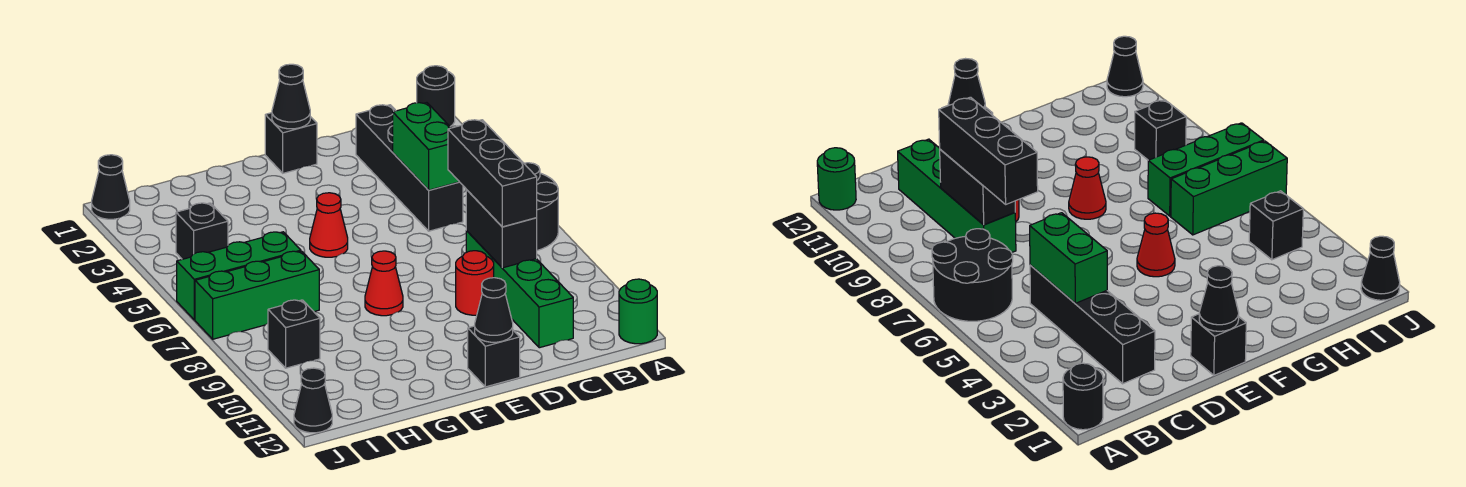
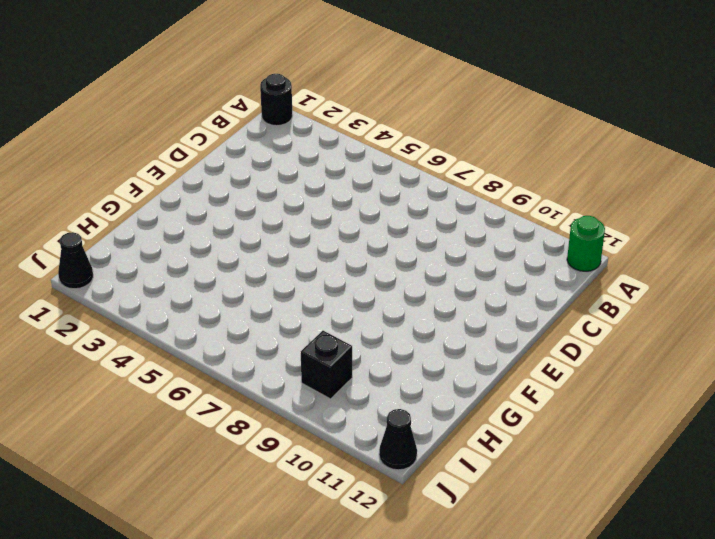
none -> black 2x2 round brick [524,163,558,250]
none -> black 1x4 brick [356,105,463,231]
none -> green 1x4 brick [466,231,573,348]

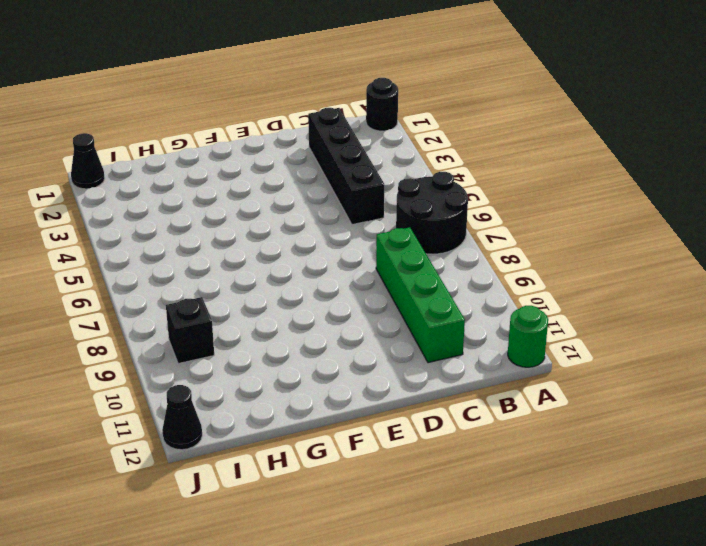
none -> red 1x1 round brick [456,251,494,315]
none -> black 1x1 brick [265,113,317,173]
none -> black 1x1 brick [468,326,520,387]

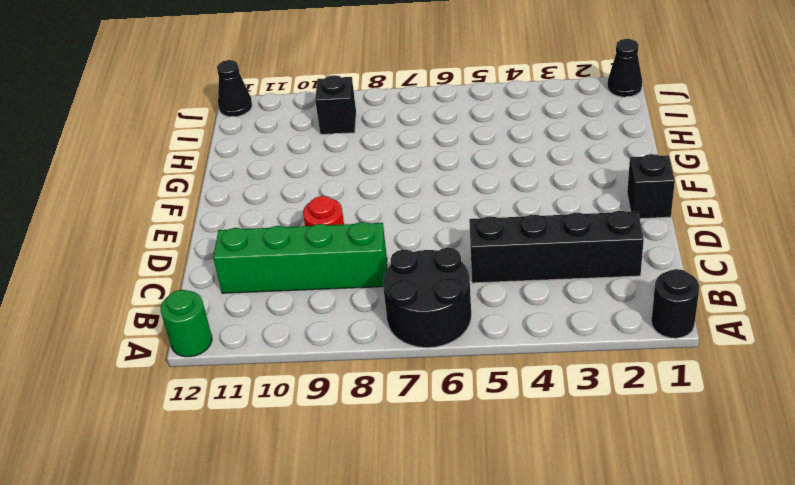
none -> black 1x1 brick [468,326,520,387]
none -> red 1x1 cone [310,193,348,257]
none -> red 1x1 cone [365,251,403,316]

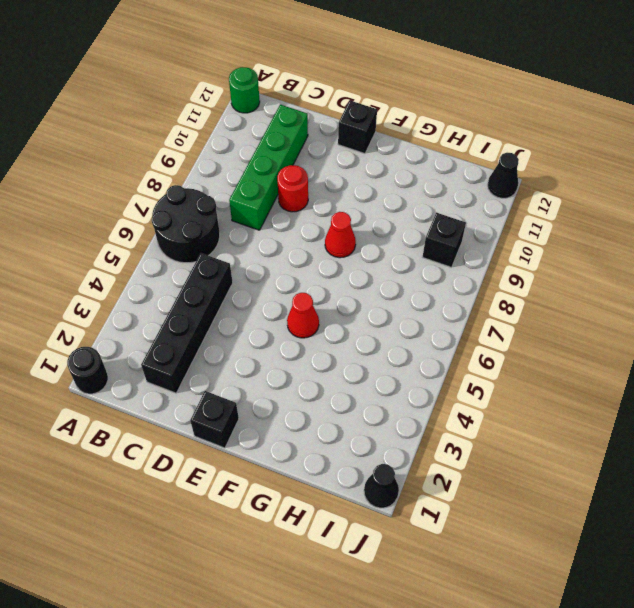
none -> green 1x3 brick [177,232,301,320]
none -> green 1x3 brick [195,251,319,339]
none -> black 1x1 brick [176,203,228,259]

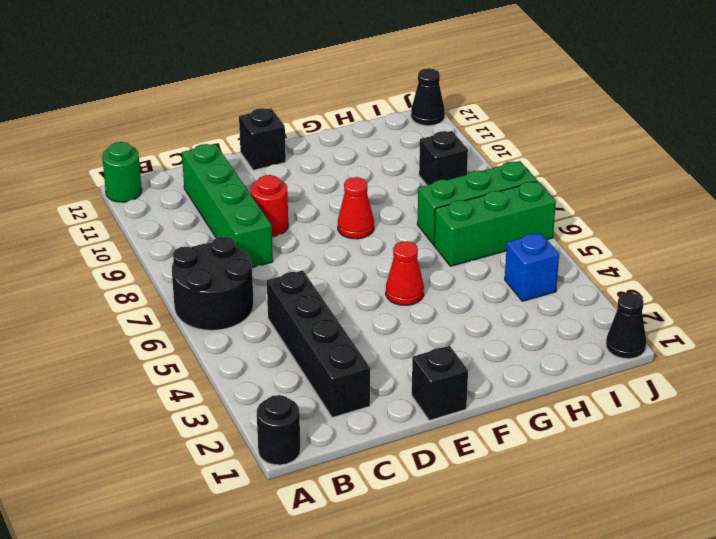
blue 1x1 brick [505,233,559,301] -> black 1x1 brick [176,203,228,259]
none -> green 1x2 brick [393,103,459,190]
none -> black 1x2 brick [466,190,537,268]
none -> black 1x1 cone [272,64,310,129]

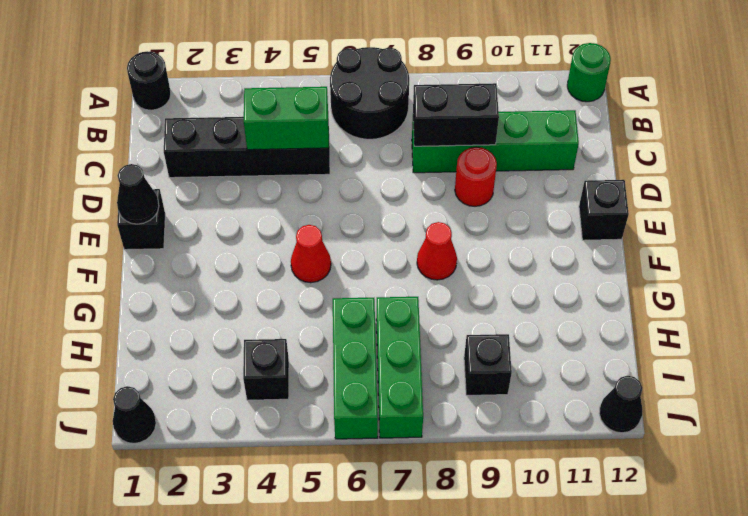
none -> black 1x1 cone [475,278,513,342]
none -> black 1x3 brick [448,120,537,227]

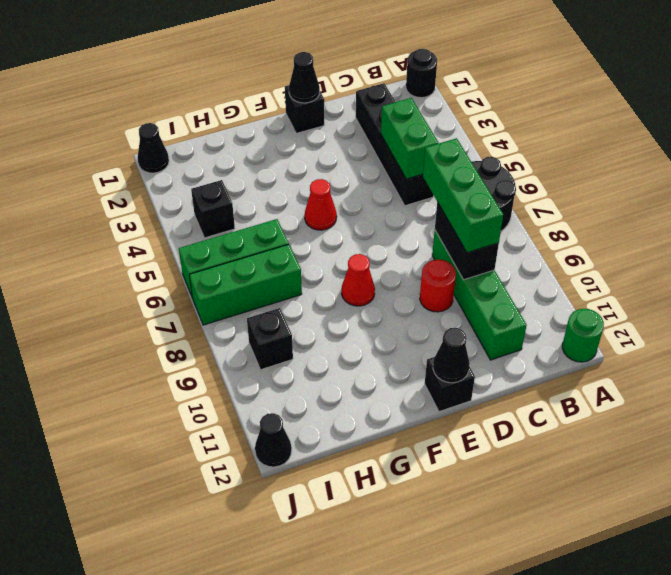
green 1x3 brick [423,138,503,253] -> black 1x3 brick [448,120,537,227]

